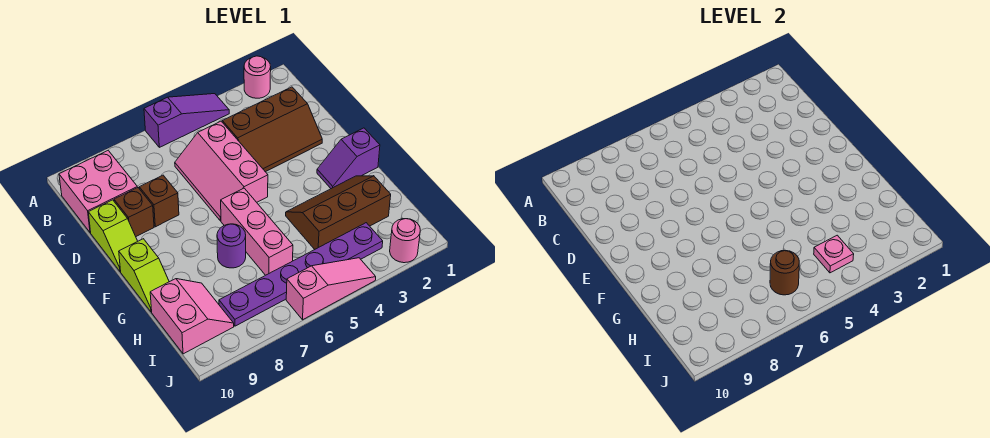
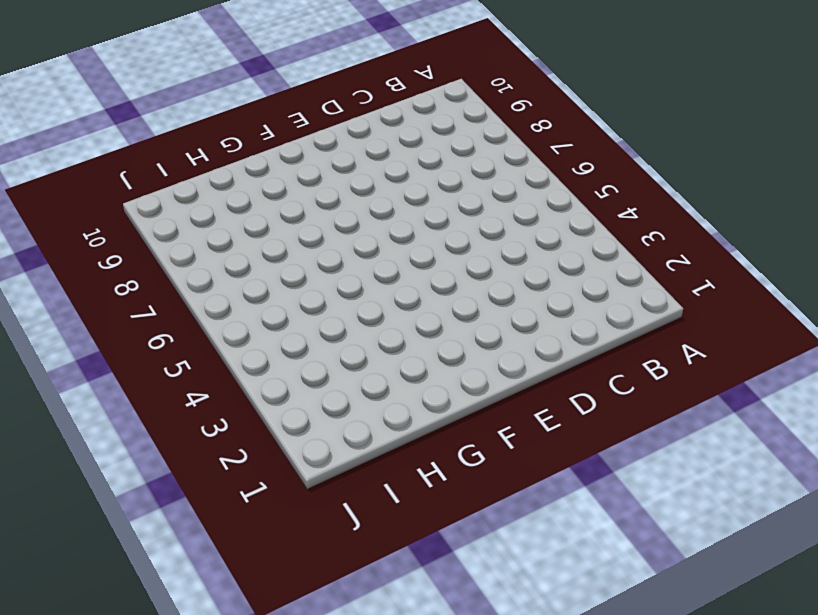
none -> pink 1x1 round brick [244,56,271,98]
none -> purple 1x3 slope [144,94,229,147]
none -> pink 2x2 brick [59,151,137,233]

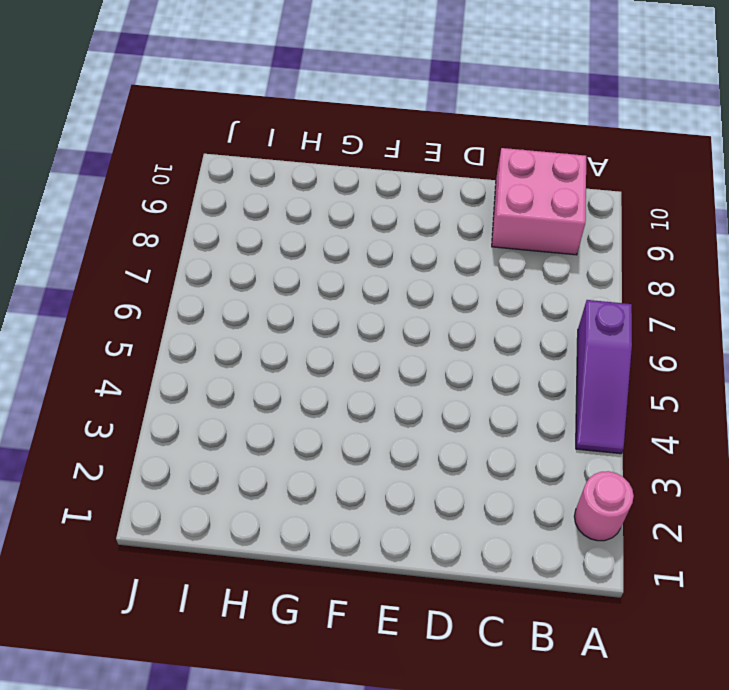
none -> brown 2x3 slope [222,87,322,172]
none -> pink 2x3 slope [175,121,268,221]
none -> brown 1x1 brick [139,175,179,227]

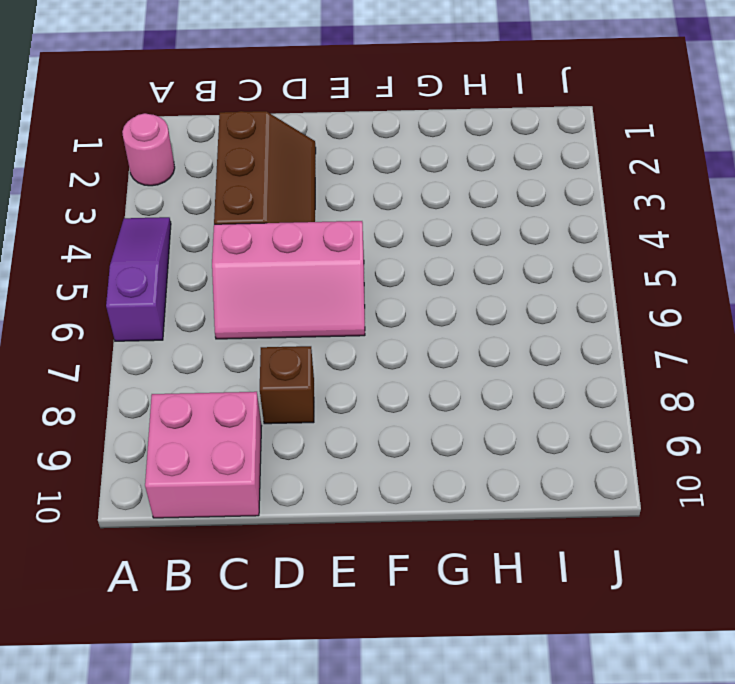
none -> brown 1x1 brick [114,188,154,236]
none -> lime 1x2 slope [88,200,138,272]
none -> purple 1x2 slope [317,128,380,189]

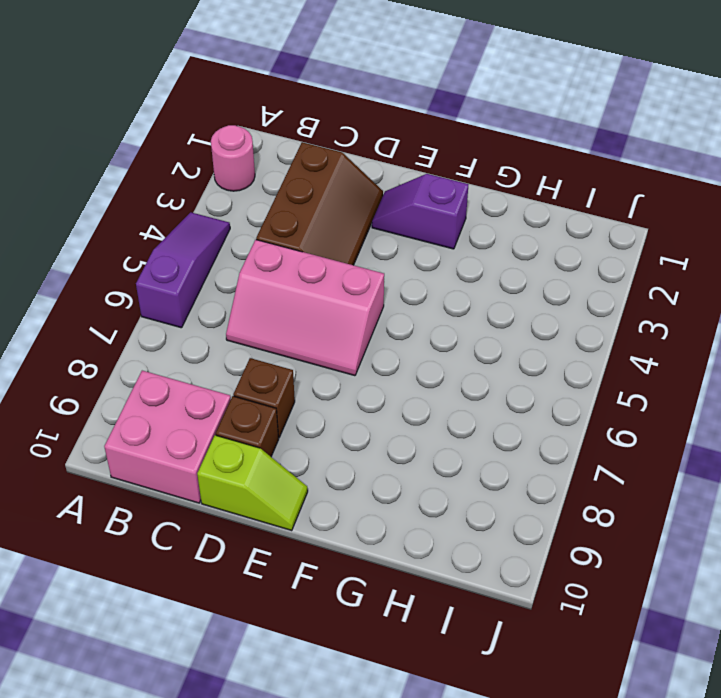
purple 1x2 slope [372,174,468,249] -> purple 1x2 slope turned to [317,128,380,189]
none -> pink 1x3 brick [221,188,293,275]
none -> lime 1x2 slope [119,239,169,312]
none -> brown 2x3 slope [286,176,391,249]

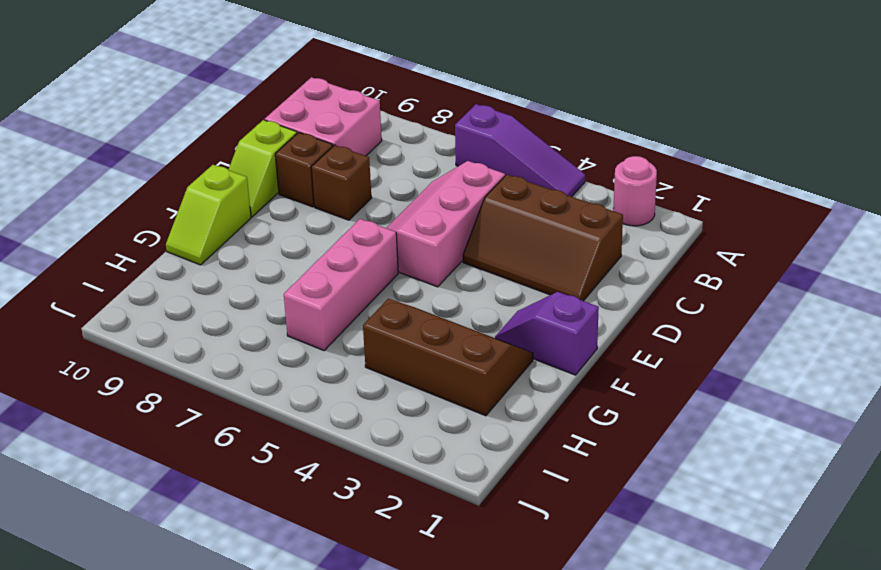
none -> purple 1x1 round brick [217,224,246,268]
none -> pink 2x2 slope [150,279,234,354]
none -> purple 1x6 plate [219,223,383,326]

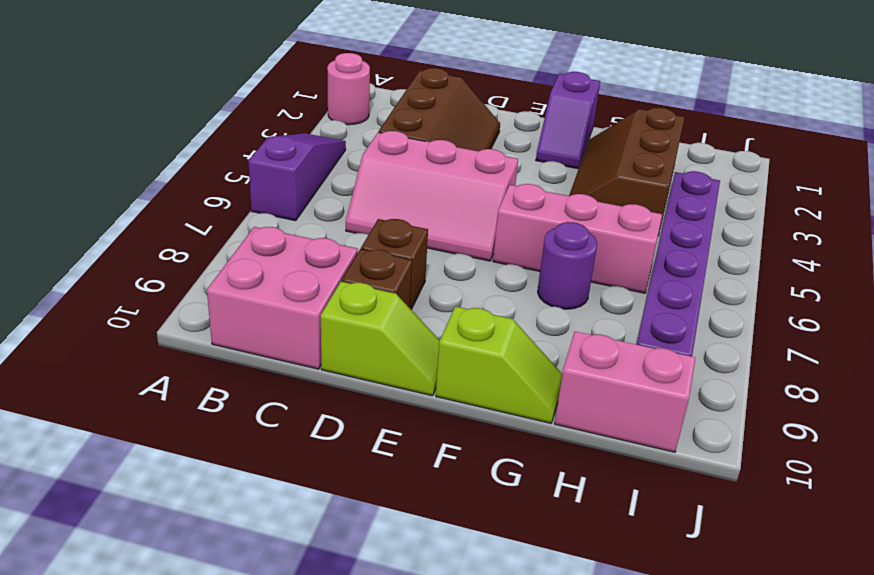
none -> pink 1x1 round brick [390,219,420,263]
none -> pink 1x3 slope [286,258,376,320]
none -> pink 1x1 plate [814,235,854,273]

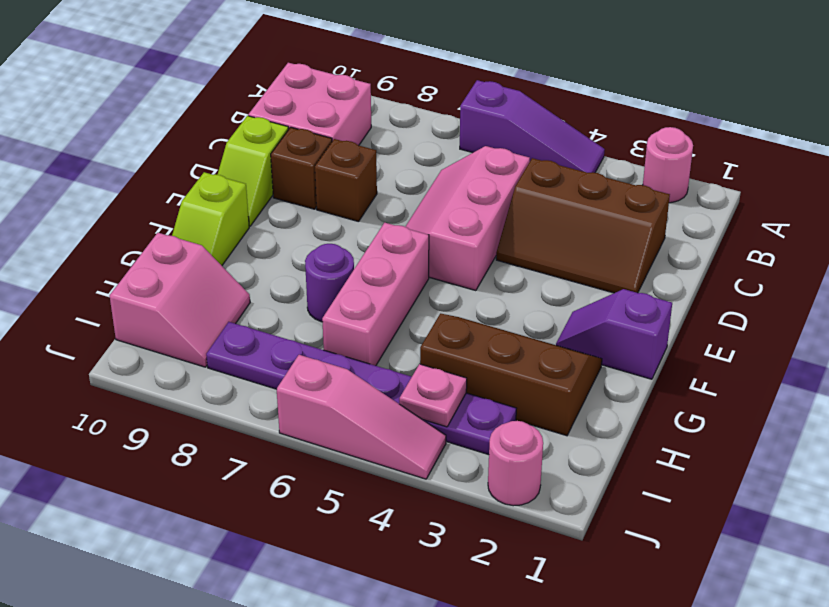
none -> brown 1x1 round brick [770,250,799,295]

